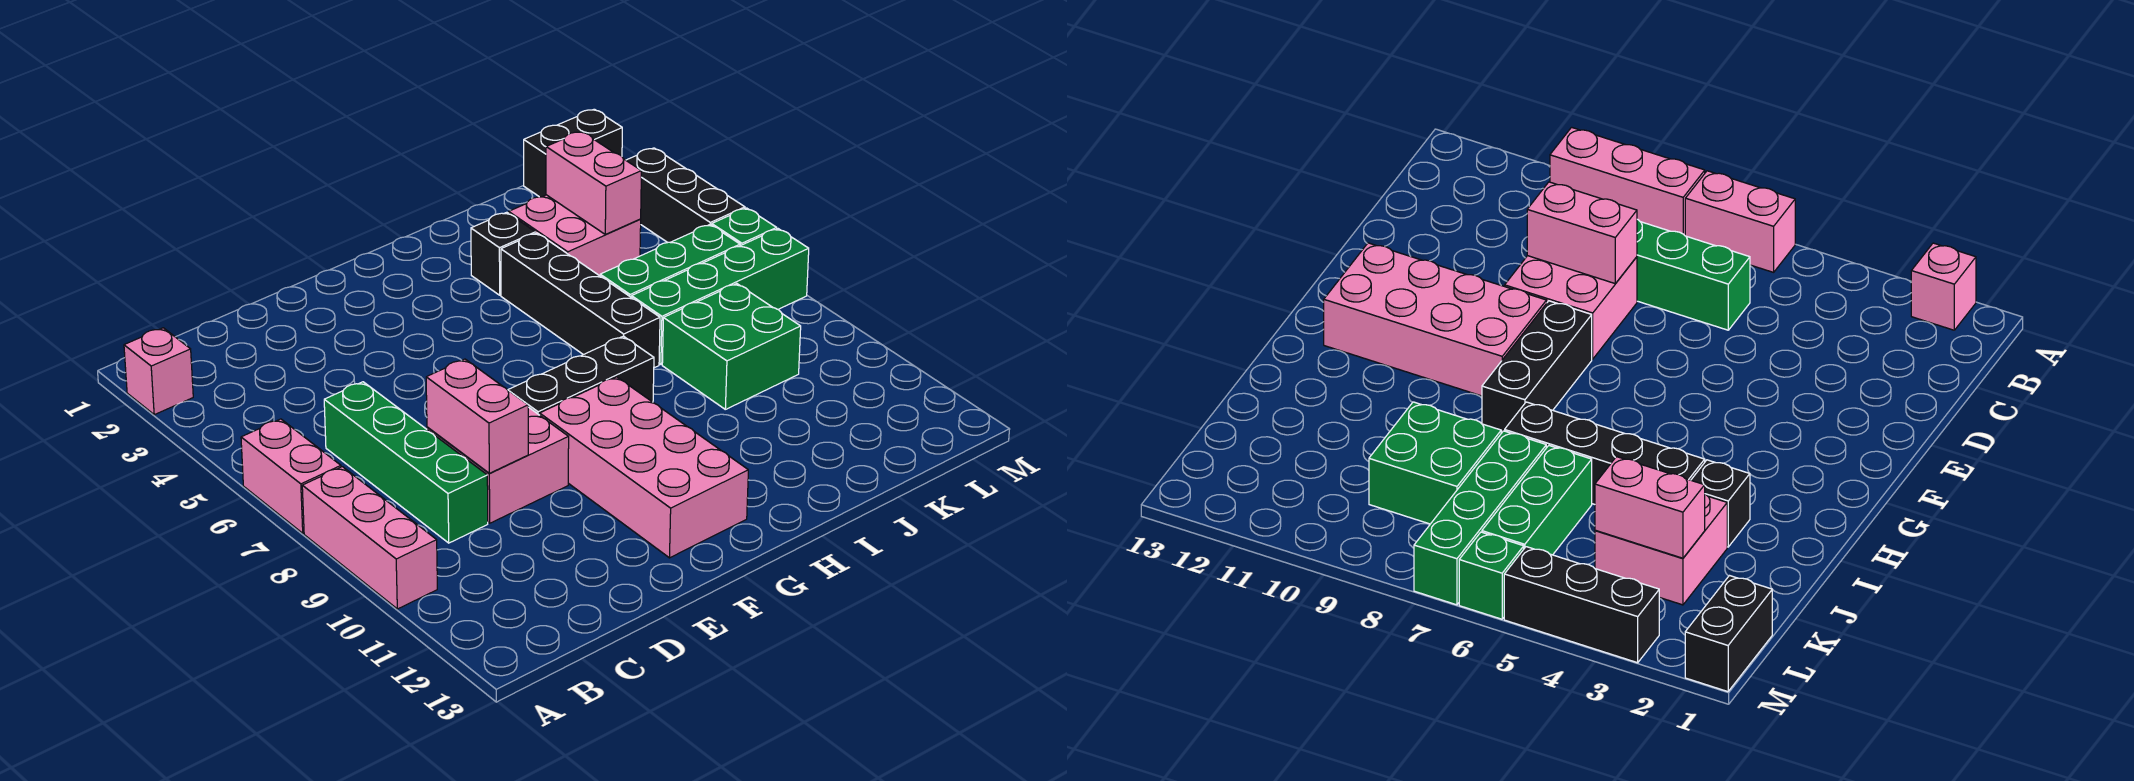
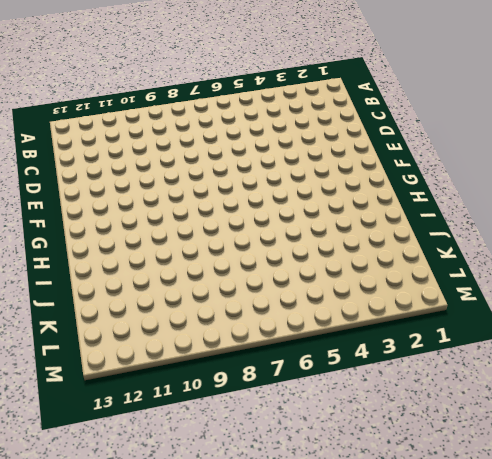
none -> pink 1x1 brick [124,328,193,415]
none -> pink 1x2 brick [241,419,341,533]
none -> pink 1x3 brick [302,467,437,609]

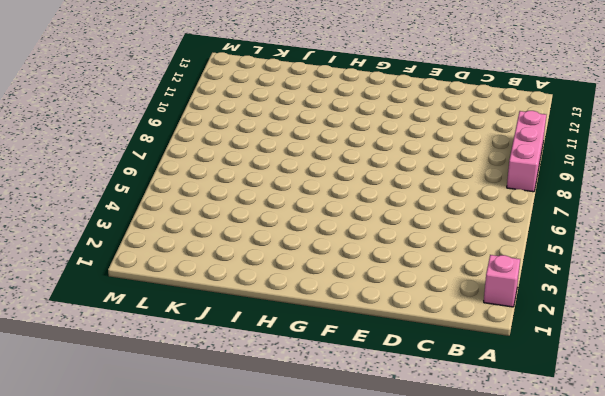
none -> pink 1x2 brick [241,419,341,533]
none -> green 1x4 brick [324,382,488,543]
none -> pink 2x2 brick [427,407,569,523]

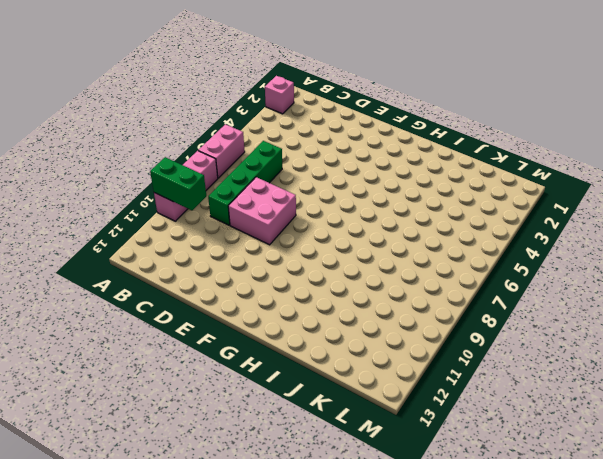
green 1x2 brick [150,157,206,210] -> none
none -> black 1x3 brick [508,336,654,415]
none -> pink 2x4 brick [540,377,748,558]
none -> black 1x1 brick [471,212,535,295]

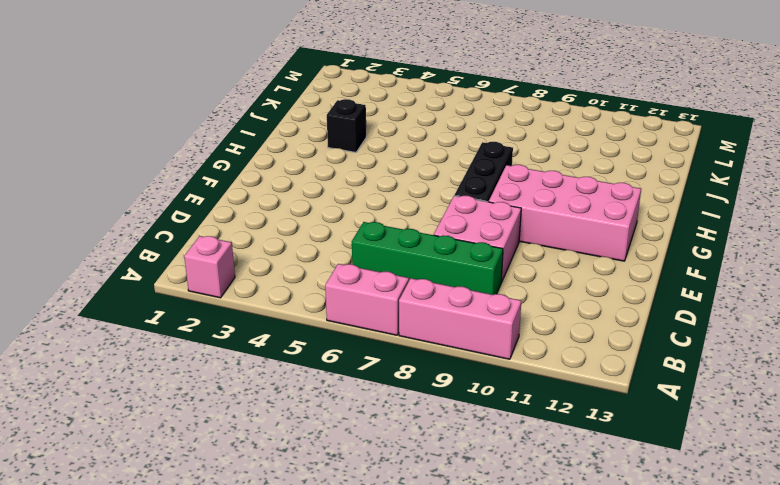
none -> black 1x4 brick [501,233,660,368]
none -> pink 2x2 brick [509,195,641,276]
none -> green 1x3 brick [600,225,740,298]

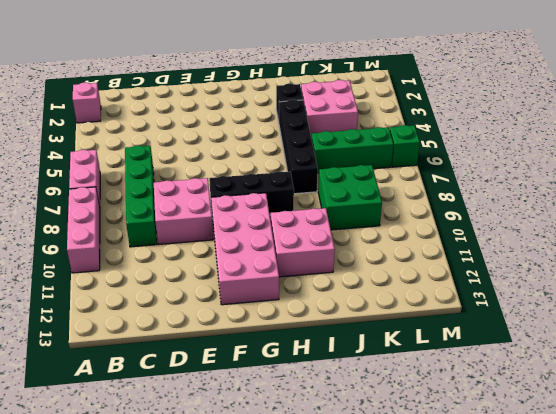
pink 2x2 brick [271,208,335,277] -> none
none -> green 1x4 brick [632,229,809,364]
none -> black 1x2 brick [524,109,622,197]
none -> black 1x3 brick [626,148,745,243]

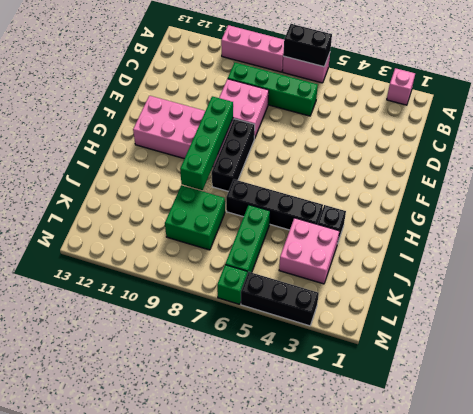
black 1x2 brick [283,24,332,67] -> black 1x2 brick turned to [524,109,622,197]
green 1x4 brick [180,96,233,190] -> green 1x4 brick moved to [632,229,809,364]
none -> pink 1x2 brick [426,359,528,473]
none -> pink 1x2 brick [546,131,641,234]

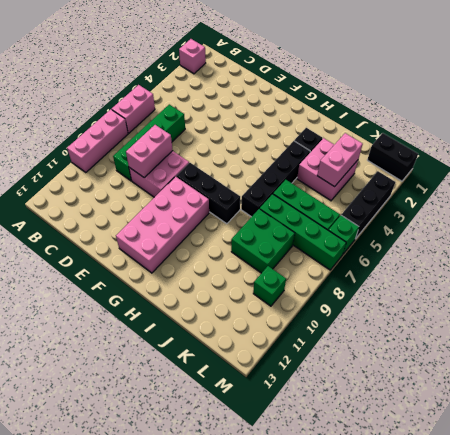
green 1x1 brick [253,266,286,306] -> none

